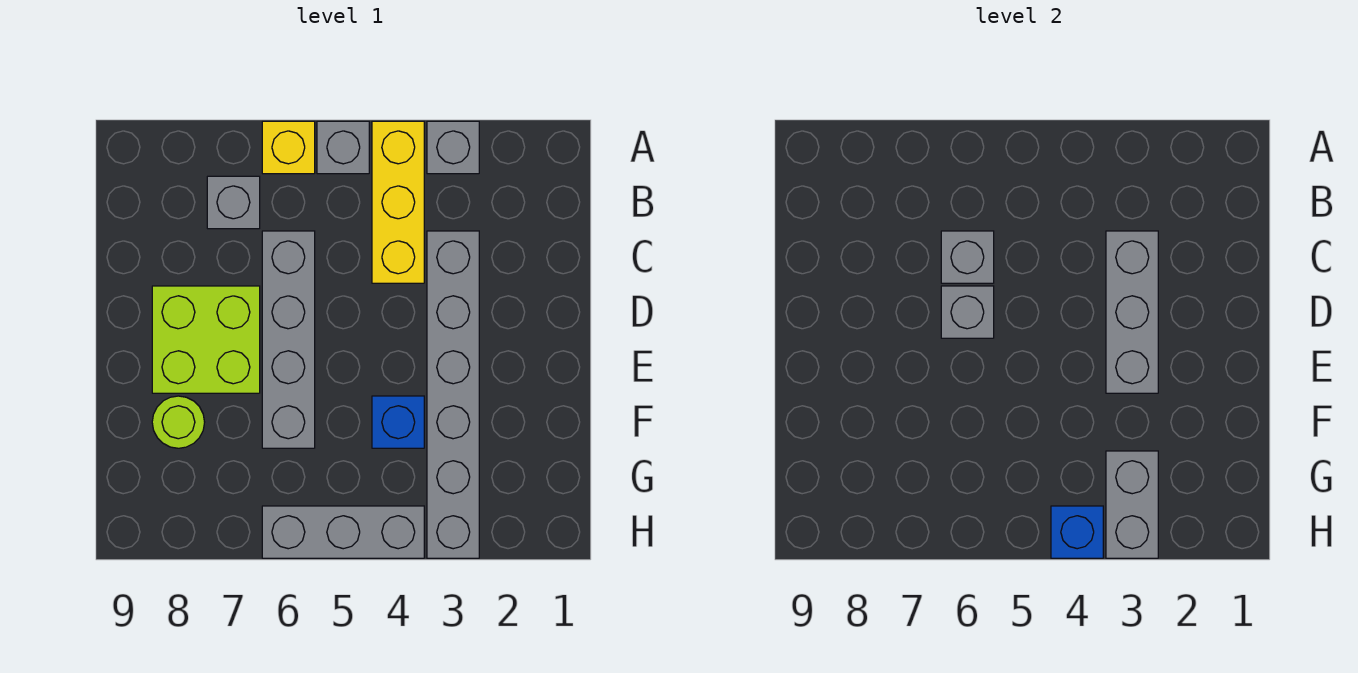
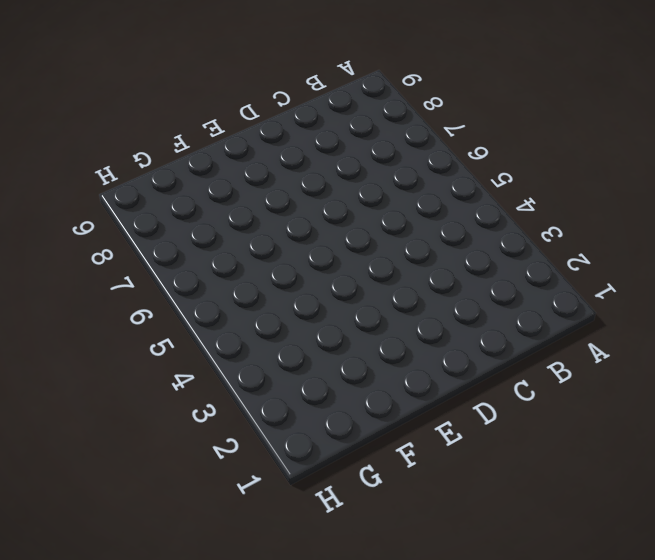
none -> grey 1x1 brick [427,121,479,174]
none -> yellow 1x3 brick [372,121,424,283]
none -> grey 1x1 brick [317,121,369,174]

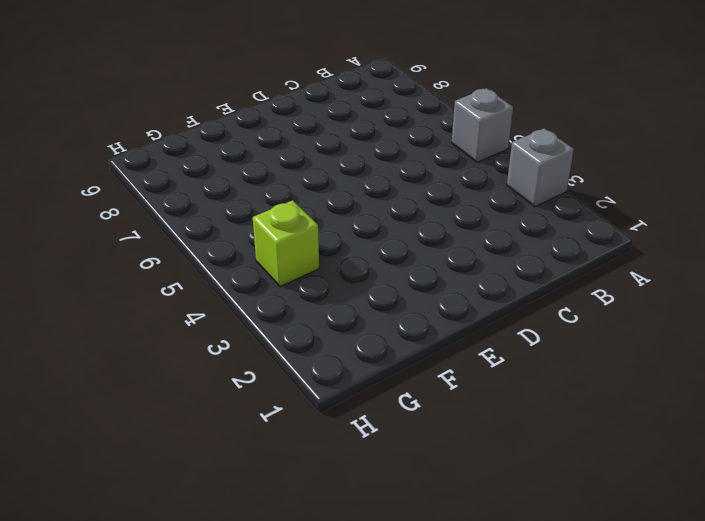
lime 1x1 brick [253,200,319,287] -> none
none -> yellow 1x3 brick [372,121,424,283]
none -> yellow 1x1 brick [262,121,315,174]
none -> grey 1x1 brick [207,176,260,229]

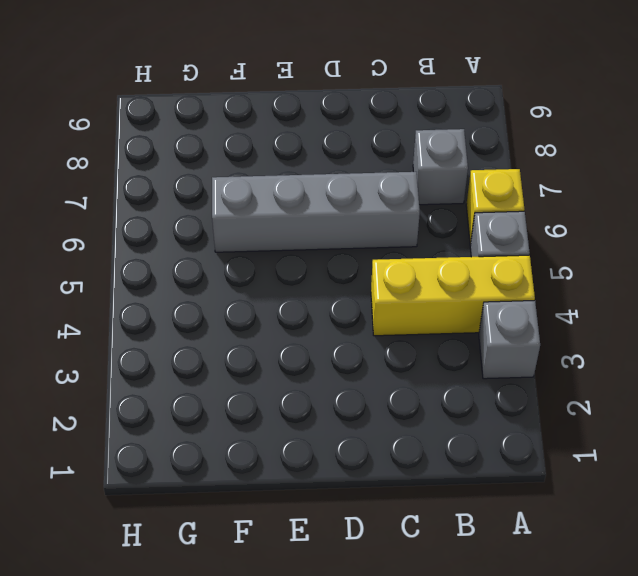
none -> grey 1x6 brick [427,231,479,558]
none -> lime 2x2 brick [152,286,260,393]
none -> blue 1x1 brick [372,396,424,448]

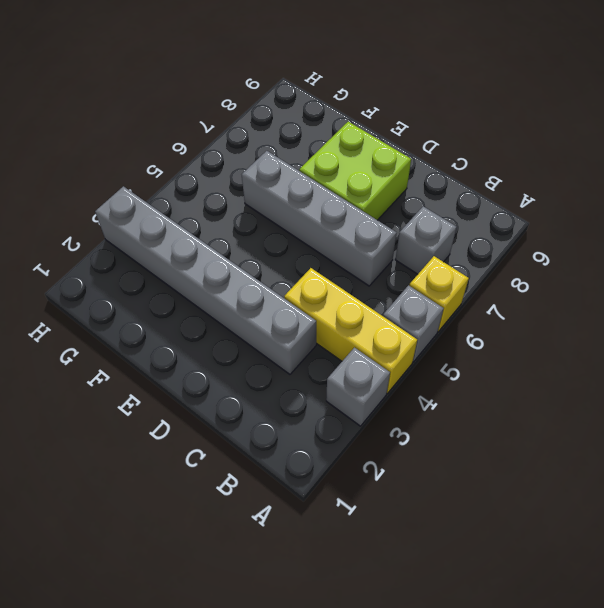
none -> blue 1x1 brick [372,396,424,448]
none -> lime 1x1 round brick [152,396,205,448]
none -> grey 1x3 brick [262,506,424,558]

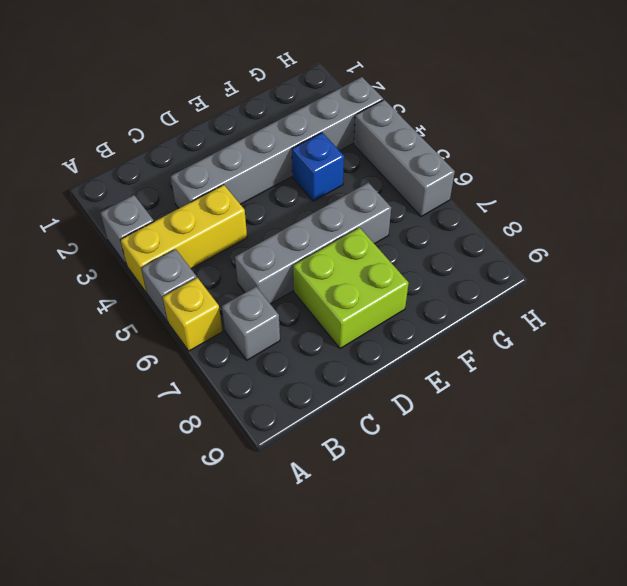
none -> lime 1x1 round brick [152,396,205,448]
none -> grey 1x3 brick [1106,231,1158,393]
none -> grey 1x1 brick [941,231,994,283]

